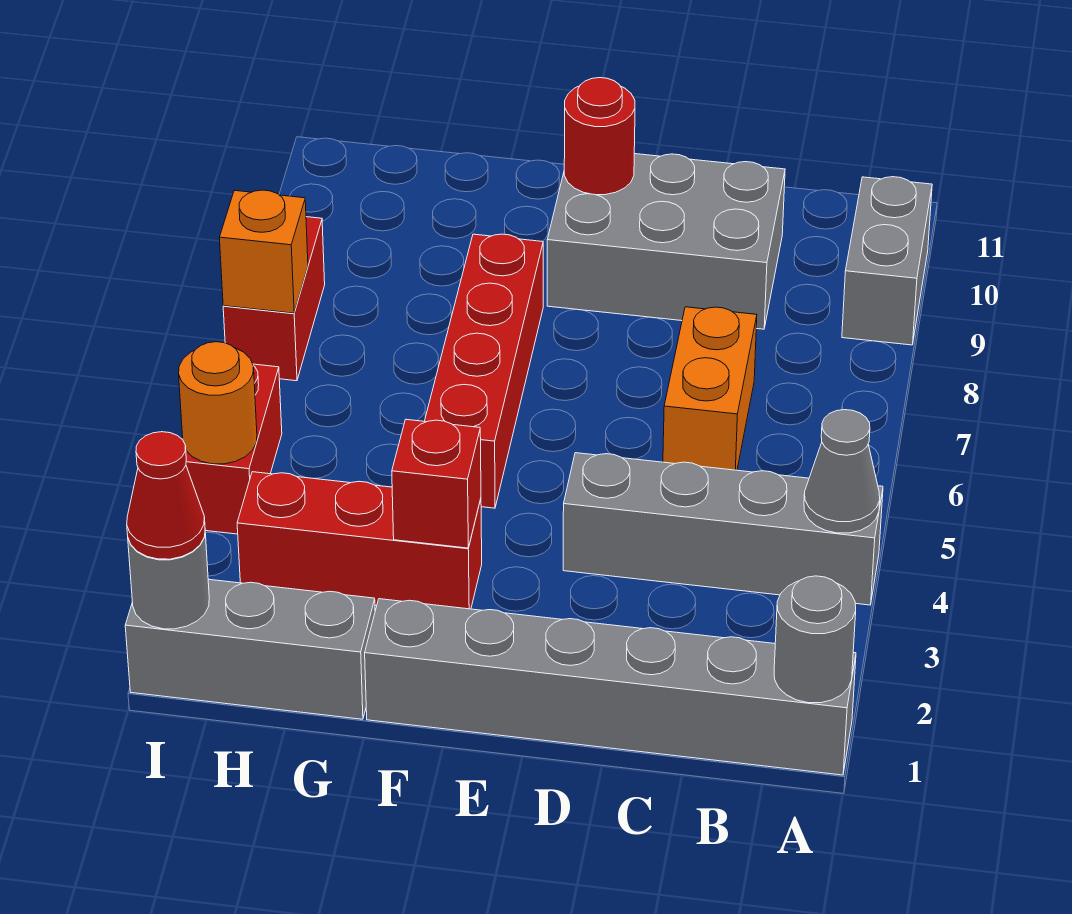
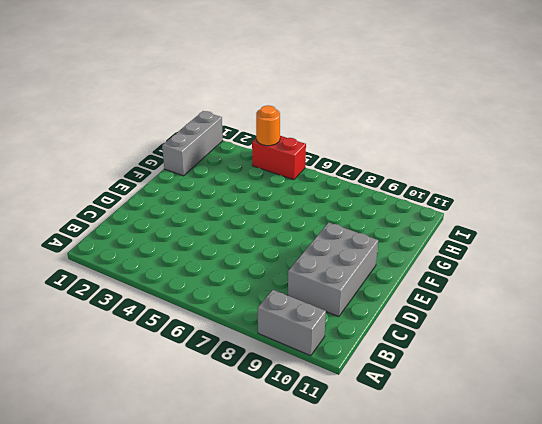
none -> grey 1x6 brick [365,599,856,775]
none -> grey 1x4 brick [563,453,883,605]
none -> orange 1x2 brick [663,307,757,470]

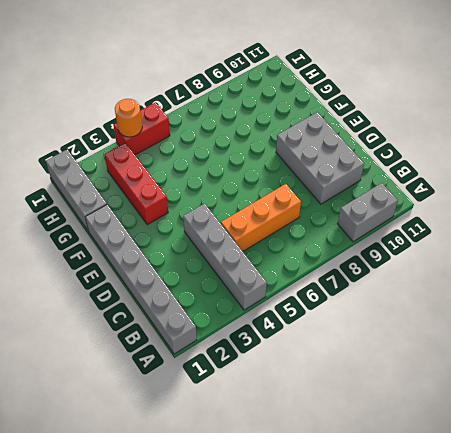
orange 1x3 brick [221,184,301,251] -> orange 1x2 brick [663,307,757,470]
none -> red 1x4 brick [425,234,543,508]
none -> red 1x2 brick [223,217,325,381]
none -> grey 1x1 round brick [774,576,856,703]

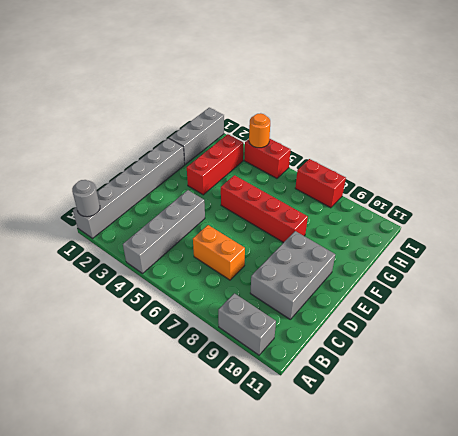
none -> grey 1x1 cone [804,410,880,533]
none -> red 1x1 round brick [564,78,635,195]
none -> red 1x1 brick [392,419,481,548]

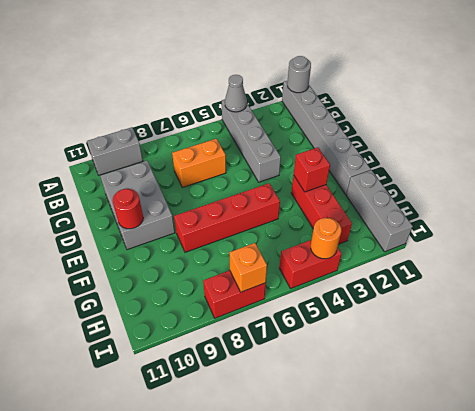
none -> grey 1x1 round brick [128,534,209,629]
none -> red 1x1 cone [127,432,205,559]

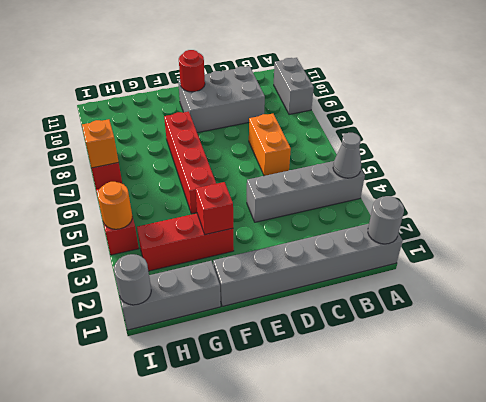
none -> red 1x1 cone [127,432,205,559]

